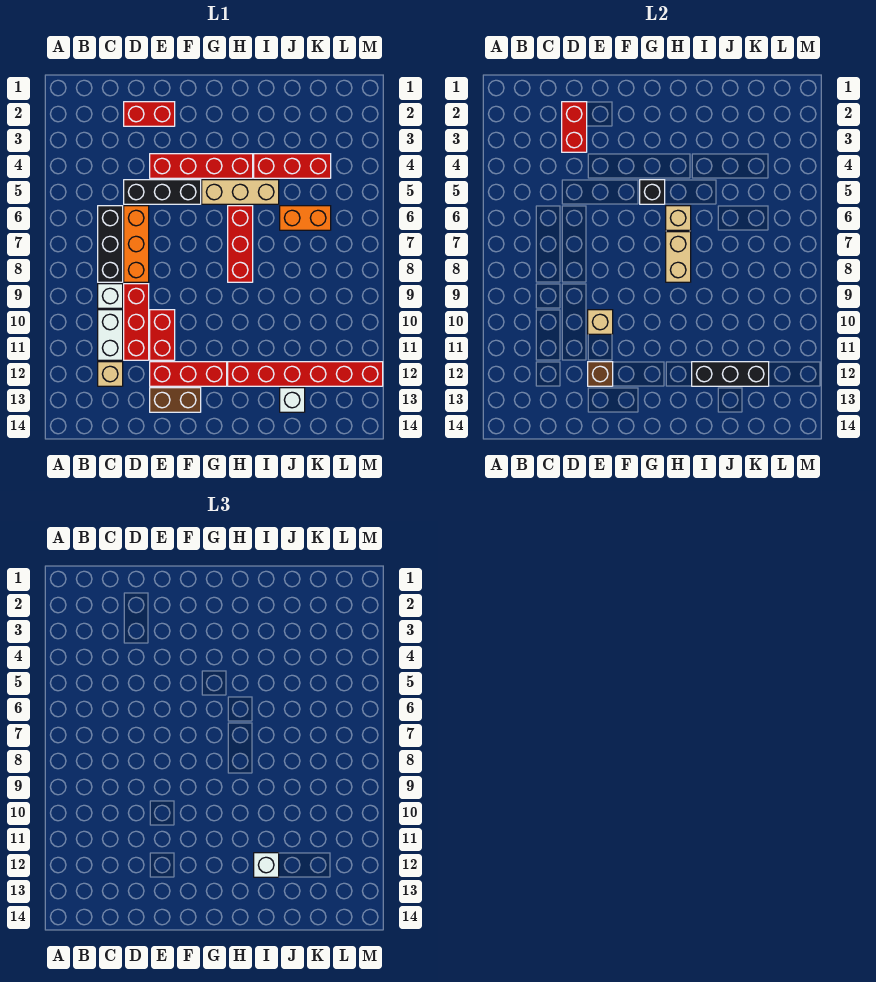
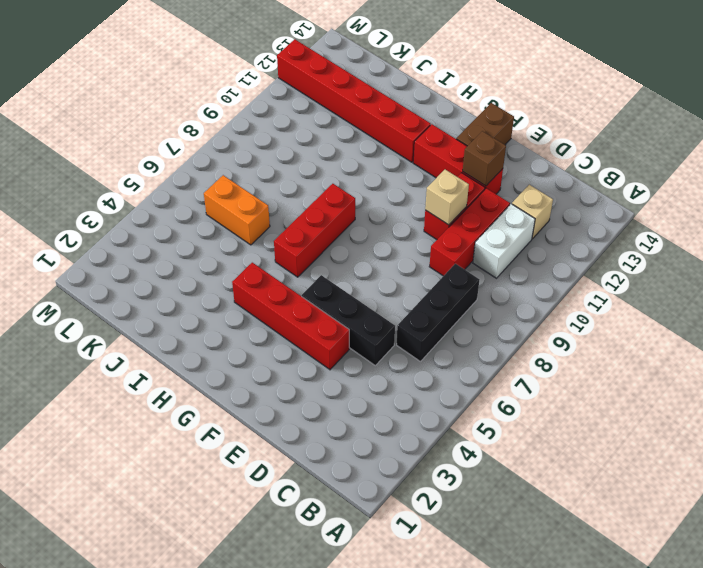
brown 1x2 brick [456,103,514,146] -> brown 1x2 brick turned to [150,388,201,412]
none -> white 1x1 brick [98,284,123,308]
none -> red 1x2 brick [124,102,175,126]
none -> orange 1x3 brick [124,206,149,282]

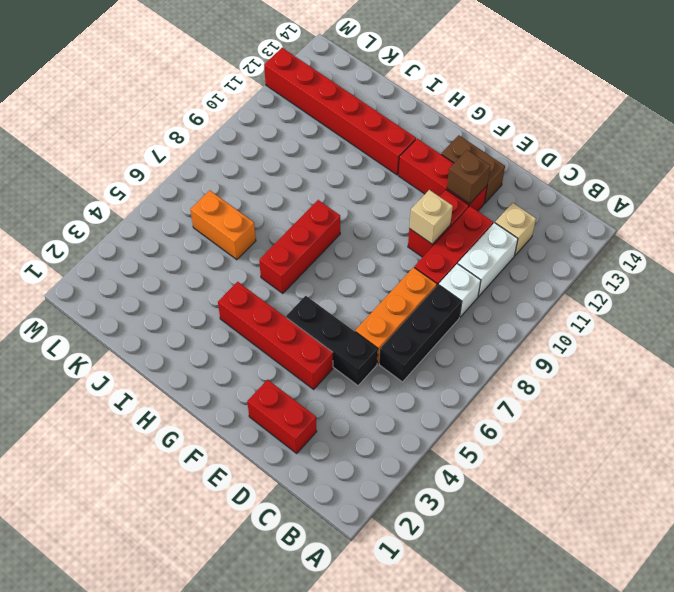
none -> tan 1x3 brick [202,180,279,204]
none -> red 1x3 brick [254,154,331,178]
none -> white 1x1 brick [280,388,305,412]

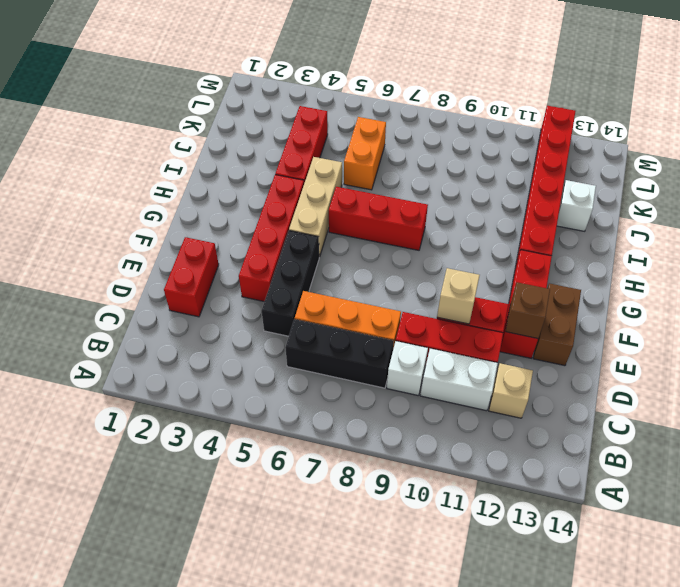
none -> red 1x2 brick [562,102,587,152]
none -> black 1x1 brick [640,180,665,204]
none -> tan 1x1 brick [666,206,691,230]

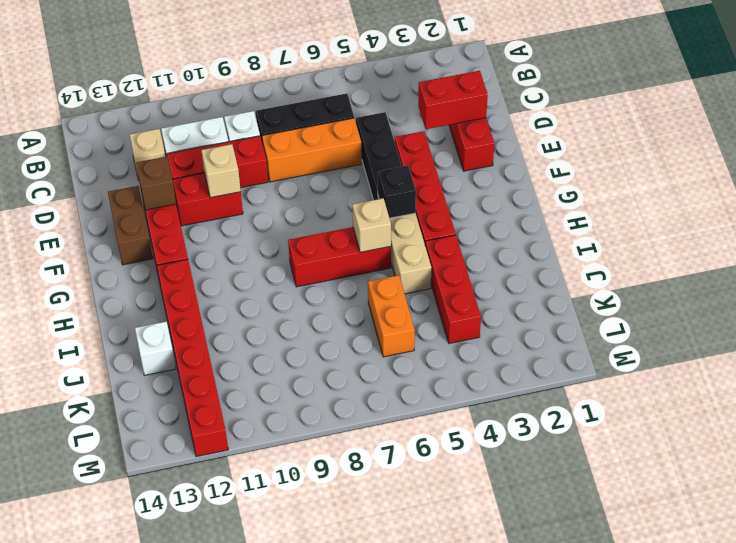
none -> tan 1x2 brick [666,232,691,282]
none -> black 1x3 brick [692,362,769,386]
none -> white 1x1 brick [254,853,279,877]

